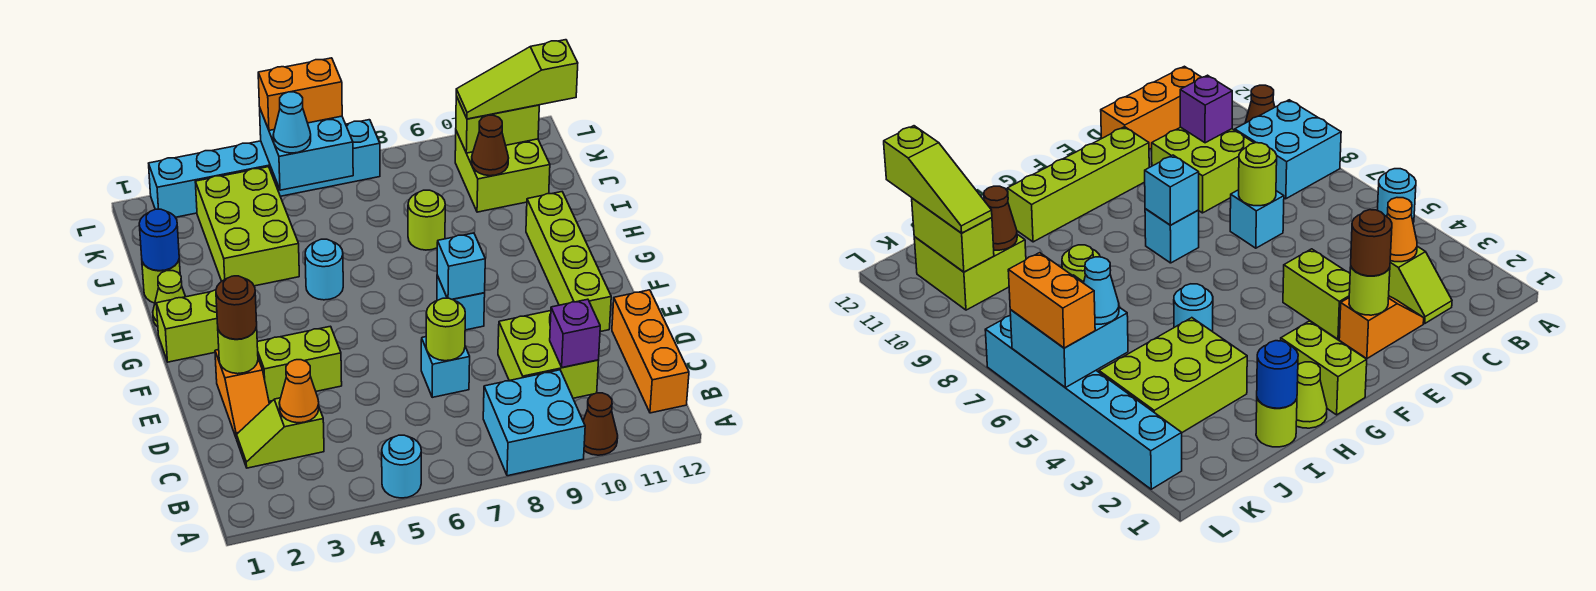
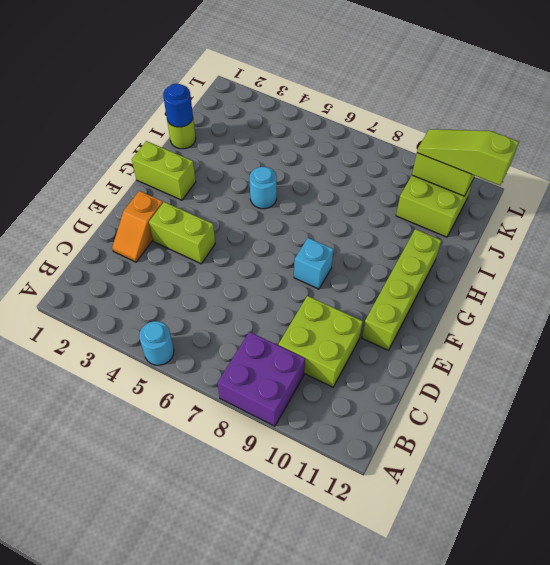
purple 2x2 brick [218,332,305,426] -> cyan 2x2 brick [483,370,585,476]
none -> brown 1x1 cone [583,393,618,455]
none -> orange 1x3 brick [612,290,689,413]
none -> lime 1x2 slope [237,398,324,468]
none -> cyan 1x1 brick [421,337,470,397]

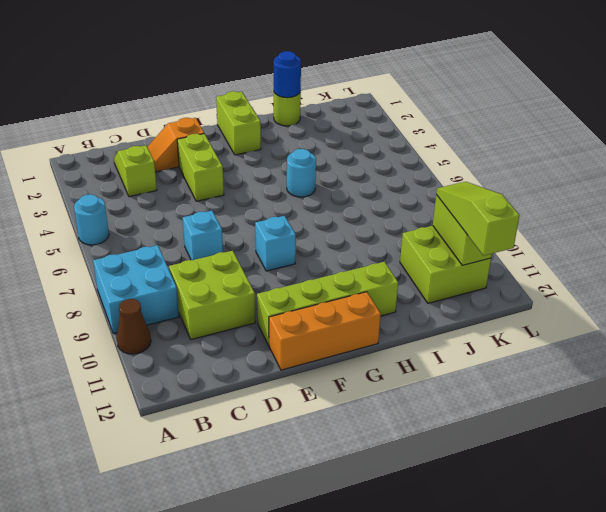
orange 1x3 brick [269,292,381,370] -> orange 1x3 brick moved to [612,290,689,413]
none -> lime 1x1 cone [153,271,186,327]
none -> lime 2x3 brick [195,167,299,286]
none -> lime 1x1 round brick [408,190,445,250]
none -> cyan 1x6 brick [149,120,380,217]

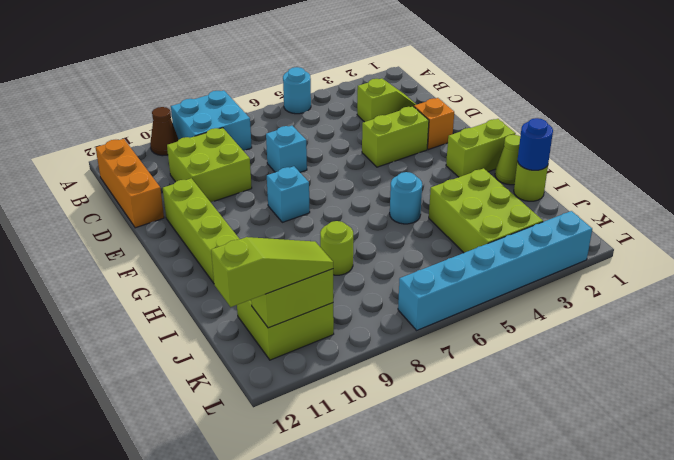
none -> orange 1x1 cone [279,360,319,423]
none -> purple 1x1 brick [550,299,600,368]
none -> lime 1x1 round brick [426,298,465,361]
none -> lime 1x1 round brick [218,327,258,374]

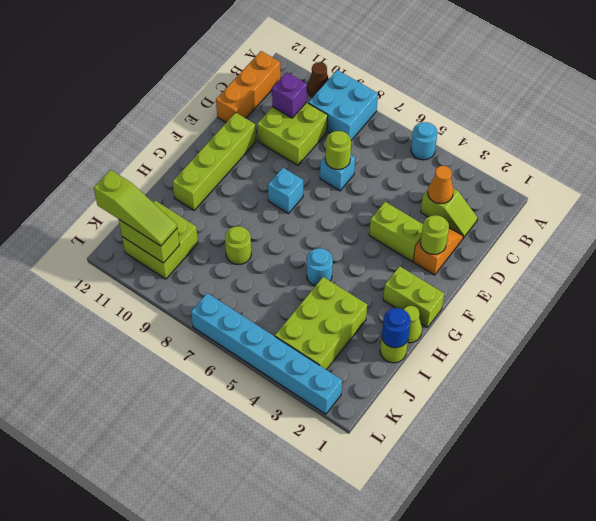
none -> cyan 1x1 brick [437,233,485,299]
none -> brown 1x1 cone [472,115,508,176]
none -> cyan 2x2 brick [260,109,353,190]
none -> brown 1x1 round brick [216,276,257,339]

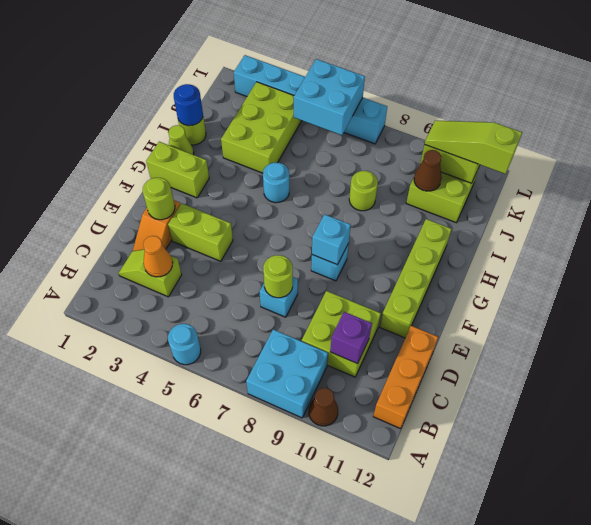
none -> brown 1x1 round brick [216,276,257,339]
none -> cyan 1x1 cone [273,92,311,153]
none -> orange 1x2 brick [258,58,342,130]

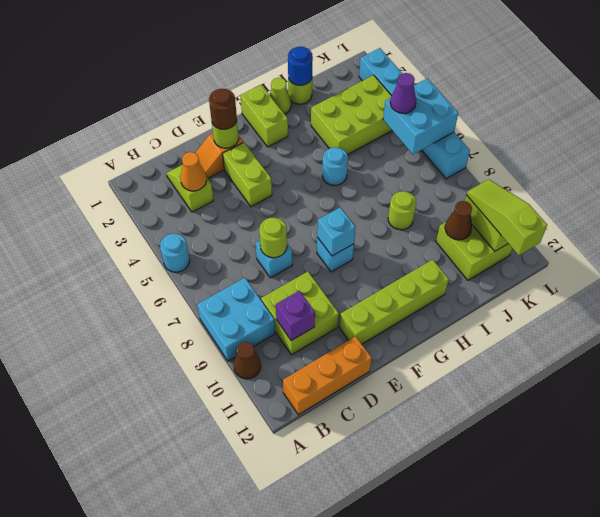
purple 1x1 cone [390,73,416,113] -> cyan 1x1 cone [273,92,311,153]
none -> orange 1x2 brick [258,58,342,130]

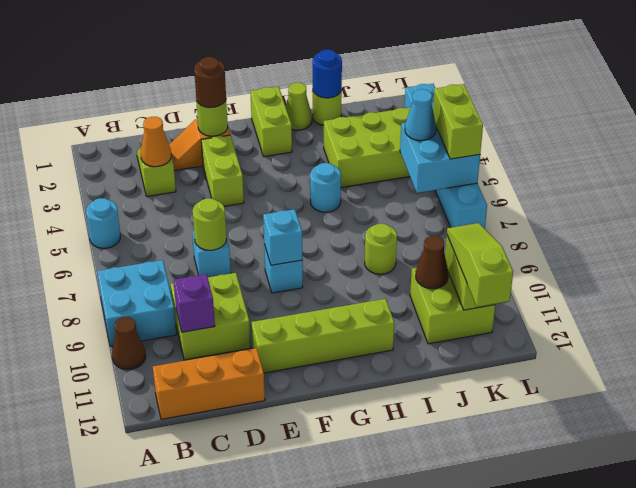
lime 1x2 brick [433,84,483,159] -> orange 1x2 brick [258,58,342,130]

